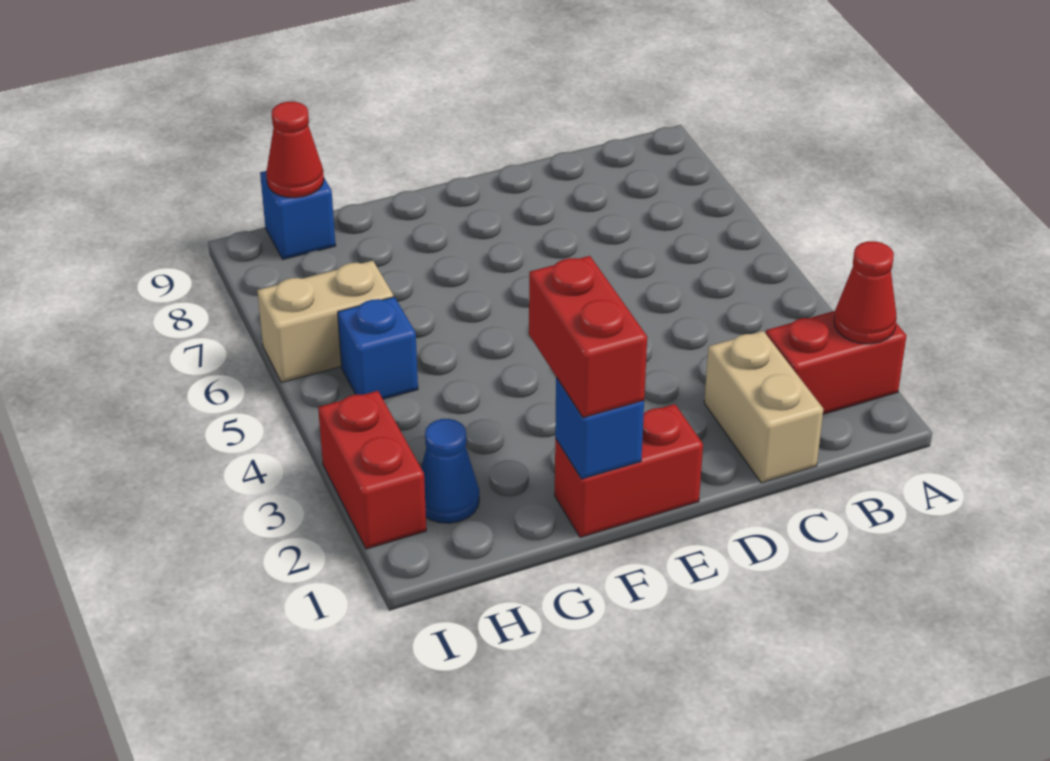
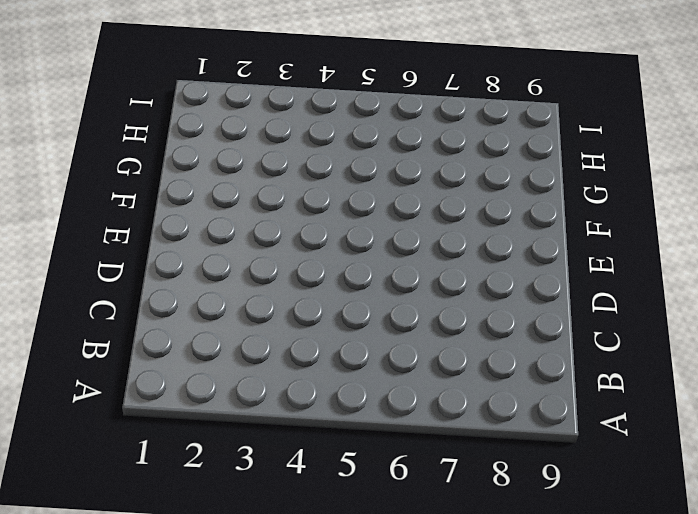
none -> red 1x2 brick [766,311,907,414]
none -> tan 1x2 brick [704,331,823,483]
none -> red 1x2 brick [555,404,703,537]

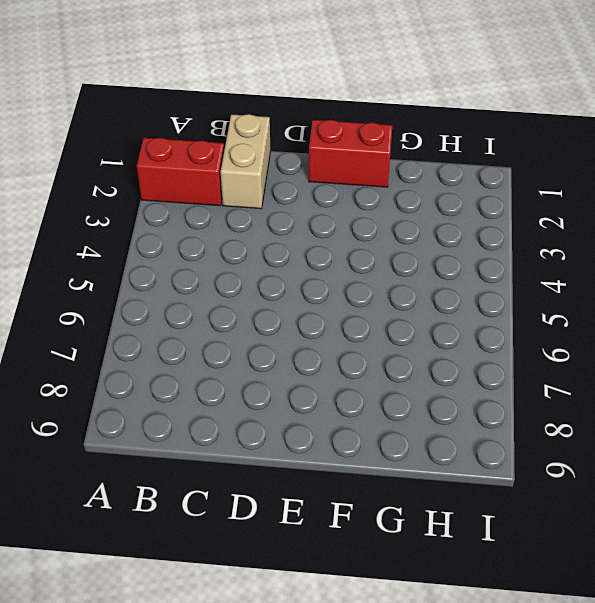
none -> blue 1x1 cone [421,419,479,523]
none -> blue 1x1 brick [338,297,418,399]
none -> tan 1x2 brick [257,261,394,383]

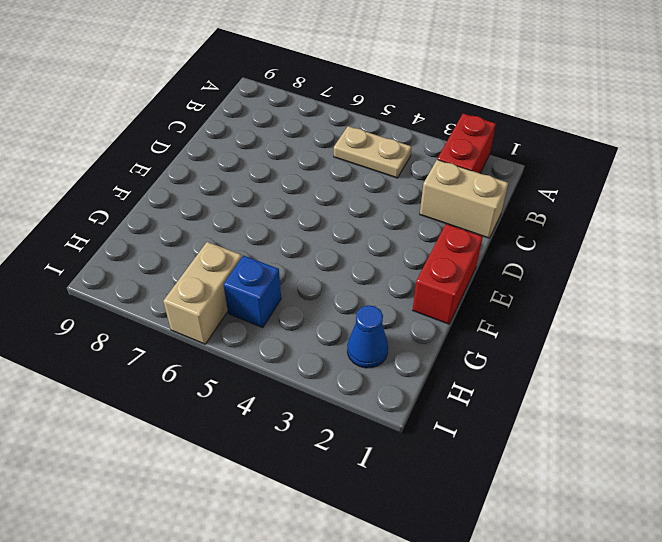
tan 1x2 plate [334,126,411,178] -> none
none -> blue 1x1 brick [260,171,336,259]
none -> red 1x2 brick [318,391,426,549]
none -> red 1x1 cone [834,241,897,344]

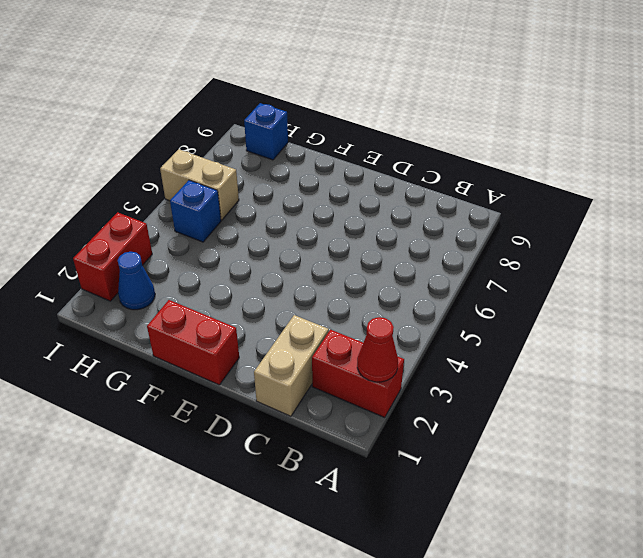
none -> blue 1x1 brick [555,377,644,479]
none -> red 1x1 cone [266,102,324,198]
none -> red 1x2 brick [529,256,647,418]

